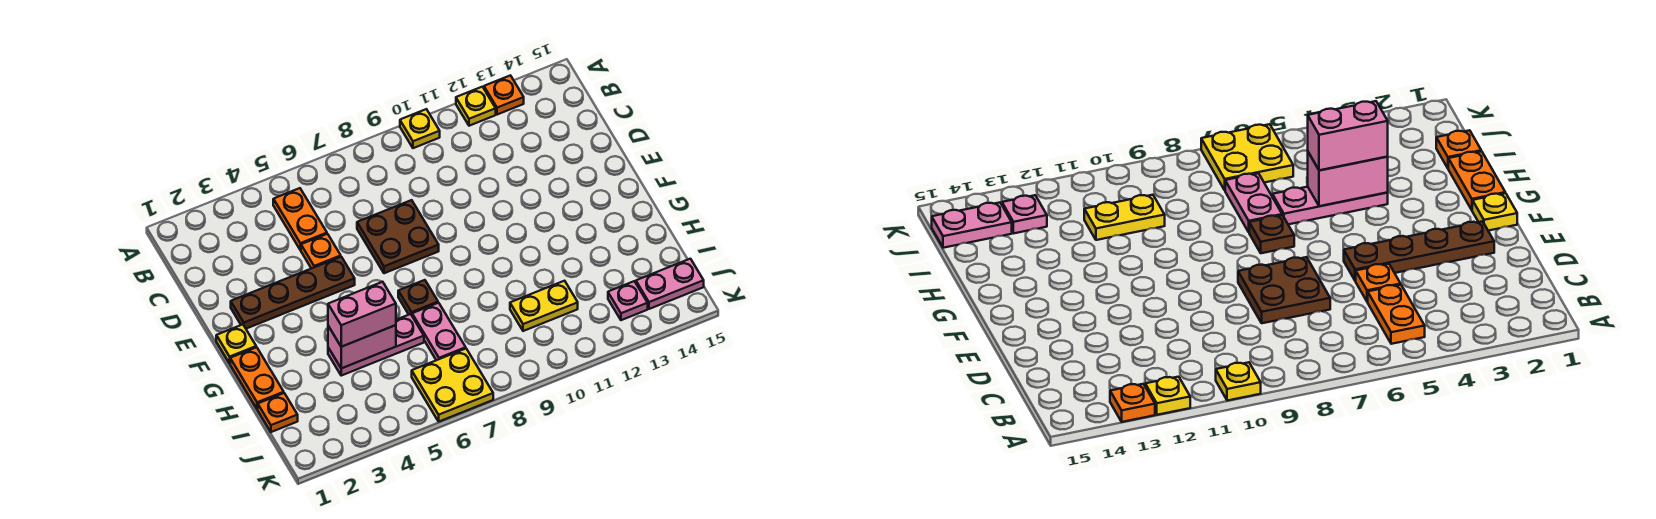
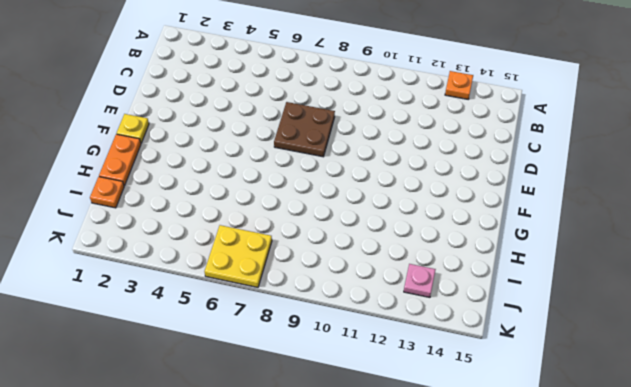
none -> yellow 1x1 plate [400,109,440,148]
none -> yellow 1x1 plate [456,87,496,126]
none -> orange 1x2 plate [273,188,327,250]

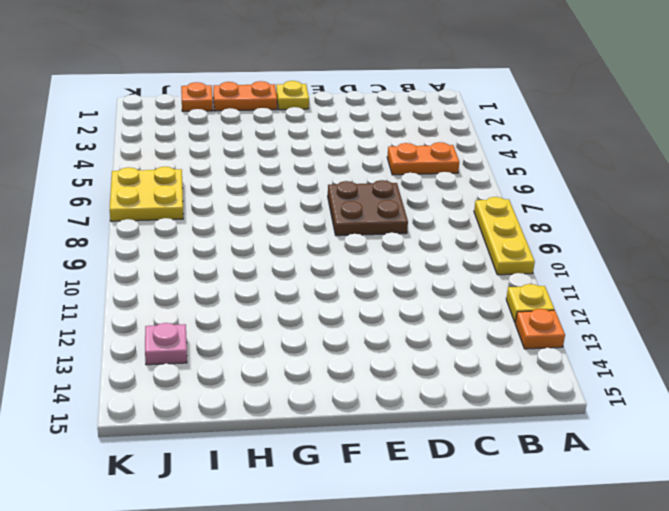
yellow 1x3 plate [474,197,535,275] -> yellow 1x1 plate [400,109,440,148]
none -> orange 1x1 plate [301,234,341,269]
none -> brown 1x4 plate [231,257,355,329]
none -> brown 1x1 plate [398,280,438,315]

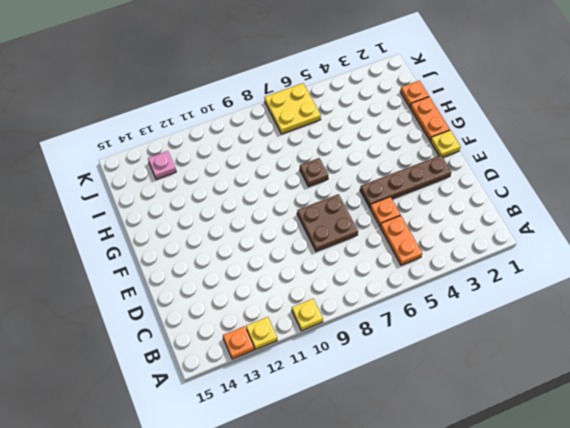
none -> pink 1x3 plate [328,314,424,376]
none -> pink 1x2 plate [412,303,466,360]
none -> yellow 1x2 plate [510,281,578,331]

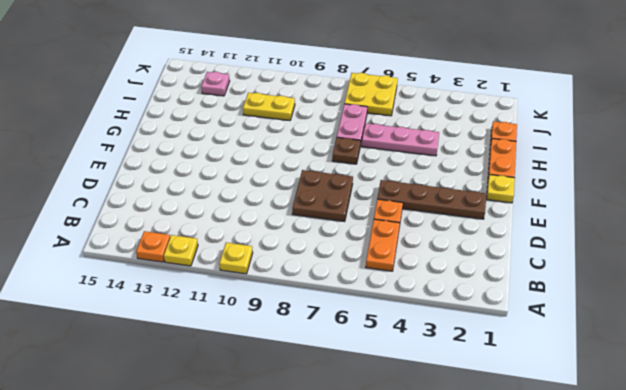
none -> pink 1x2 plate [636,259,704,309]
none -> pink 1x2 brick [328,325,396,368]
none -> pink 1x2 brick [328,282,396,347]

